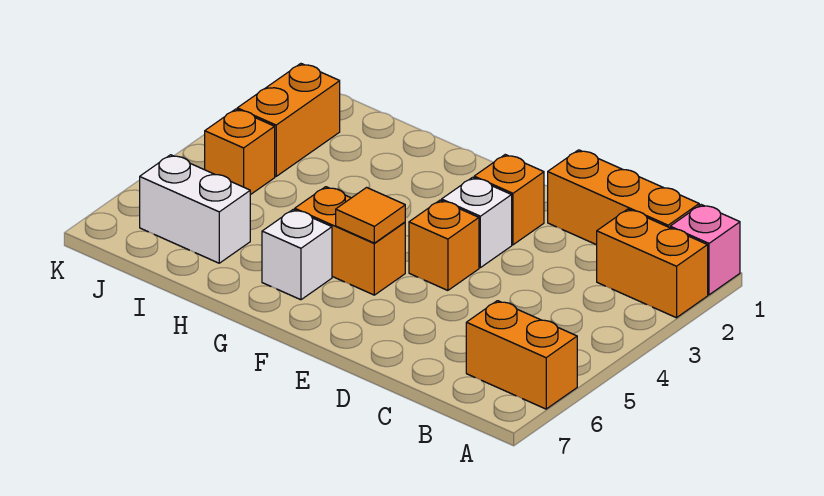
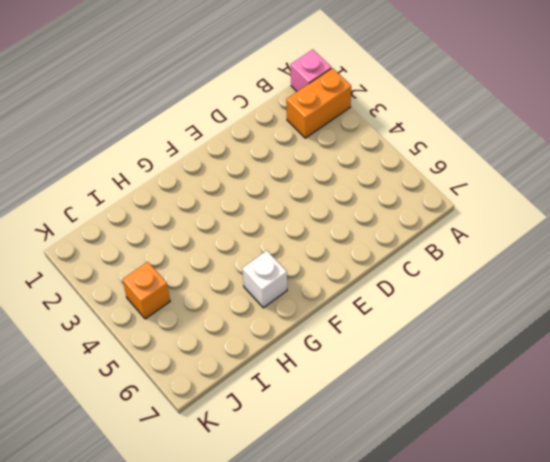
none -> orange 1x2 brick [466,301,577,409]
none -> orange 1x3 brick [548,150,699,245]
none -> orange 1x1 brick [474,155,544,245]

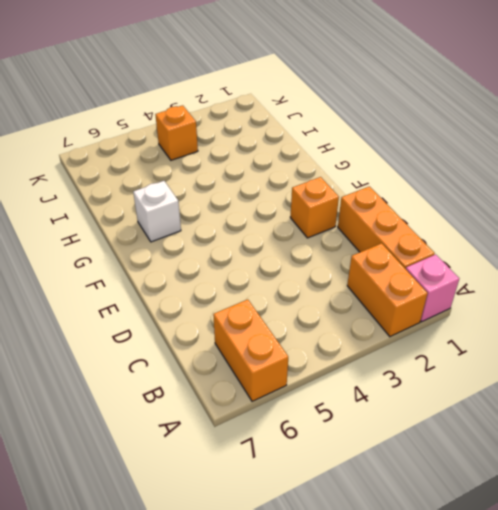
none -> white 1x1 brick [442,177,512,268]
none -> orange 1x1 brick [409,200,479,290]
none -> orange 1x2 brick [295,187,405,295]

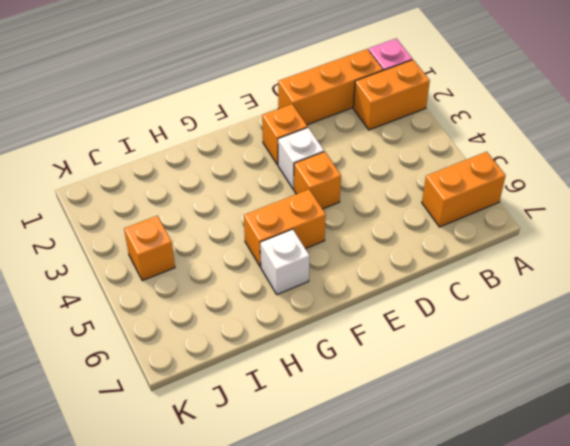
none -> white 1x2 brick [140,155,250,263]
none -> orange 1x2 brick [237,64,340,176]
none -> orange 1x1 tile [336,188,405,243]

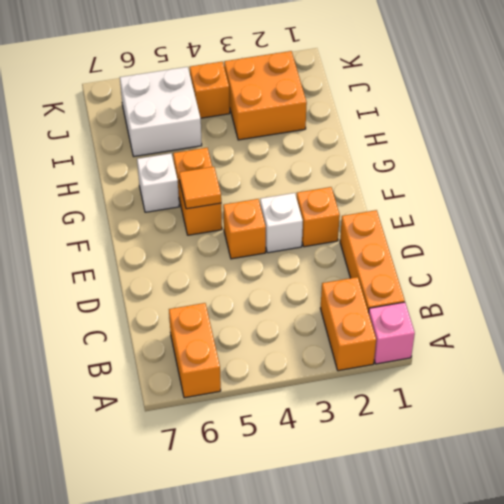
orange 2x2 brick [224,51,307,140] -> orange 1x2 brick [237,64,340,176]
white 2x2 brick [120,67,202,156] -> white 1x2 brick [140,155,250,263]

